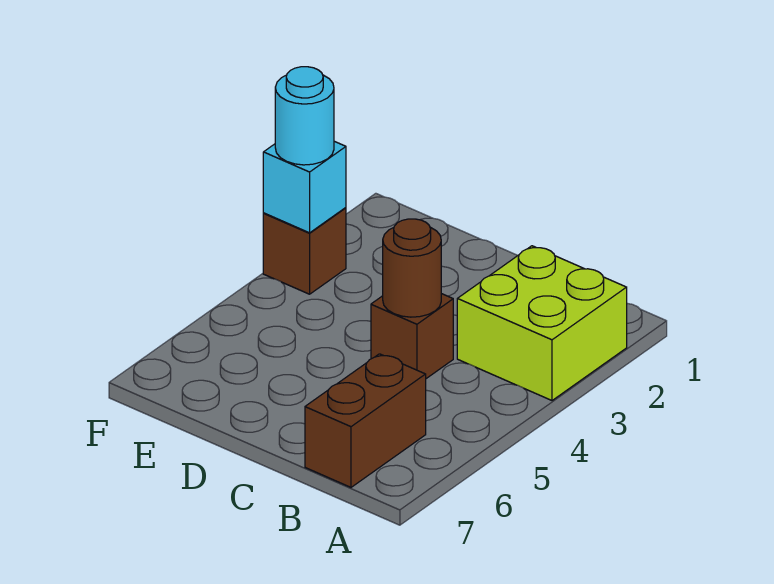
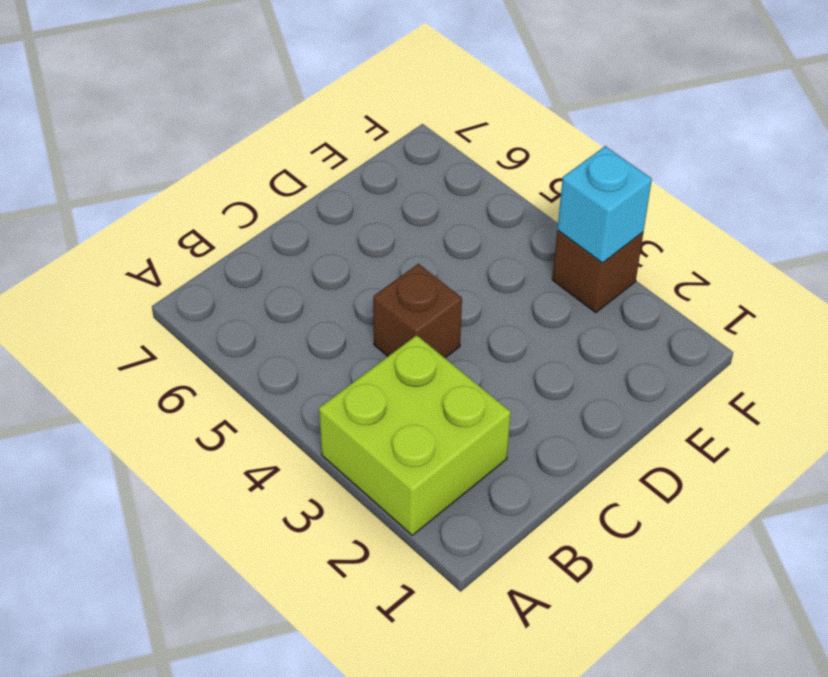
none -> brown 1x2 brick [305,354,426,487]
none -> brown 1x1 round brick [383,219,441,317]

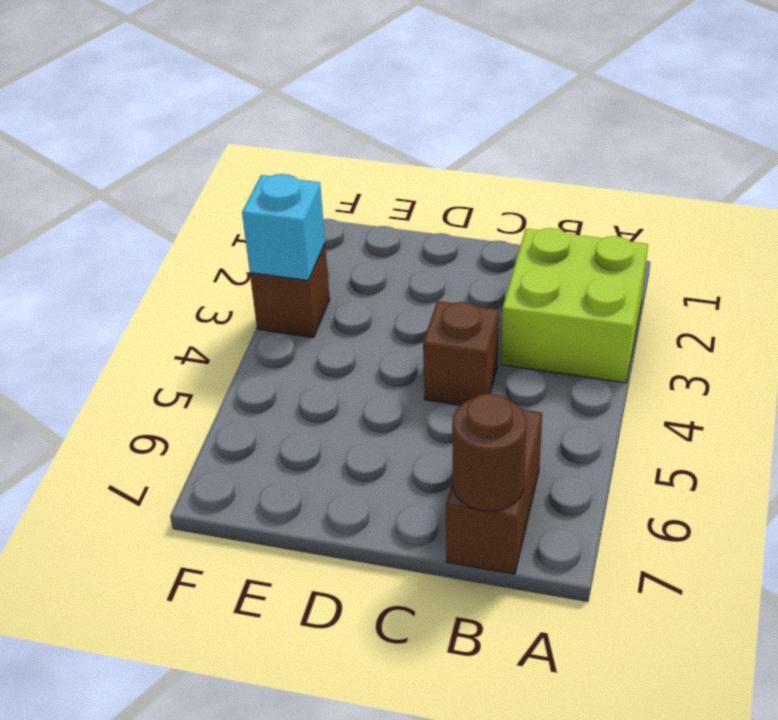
brown 1x1 round brick [452,394,527,511] -> brown 1x1 round brick moved to [383,219,441,317]
none -> cyan 1x1 round brick [275,67,334,165]

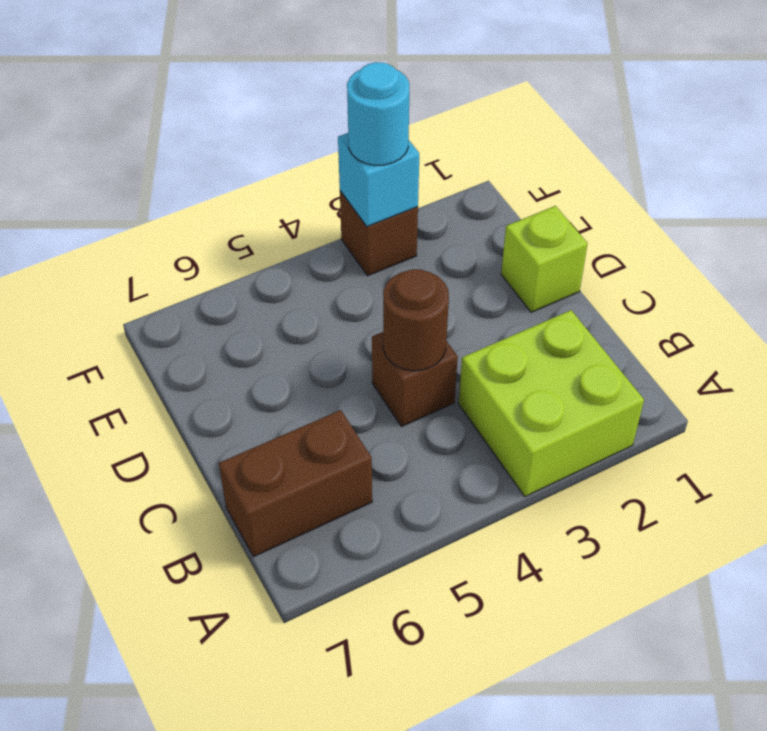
lime 1x1 brick [501,206,588,312] -> none

